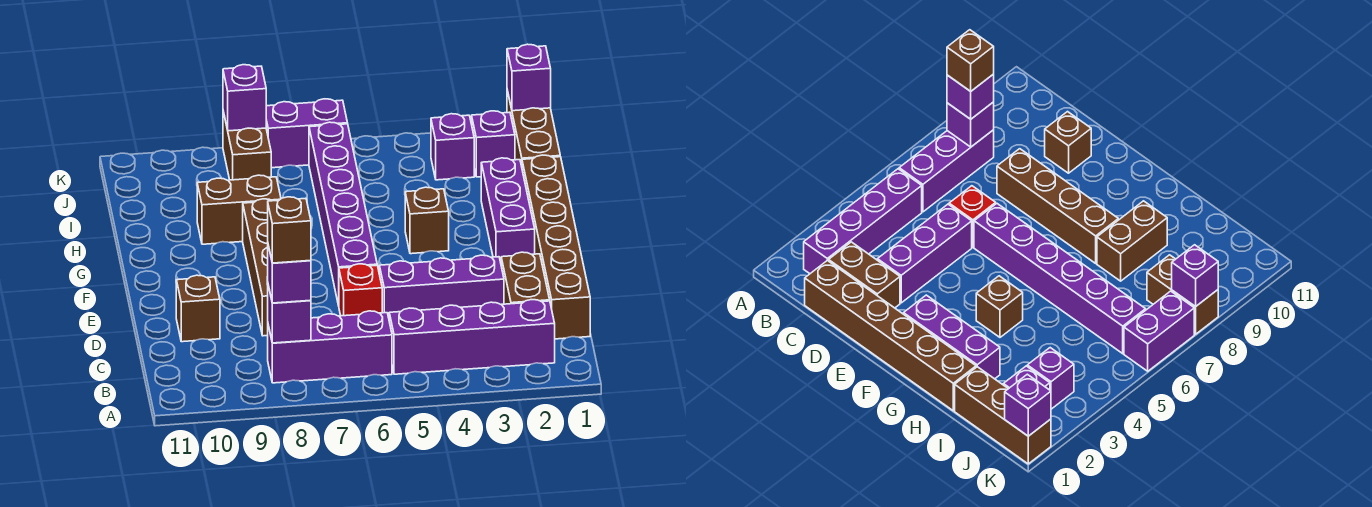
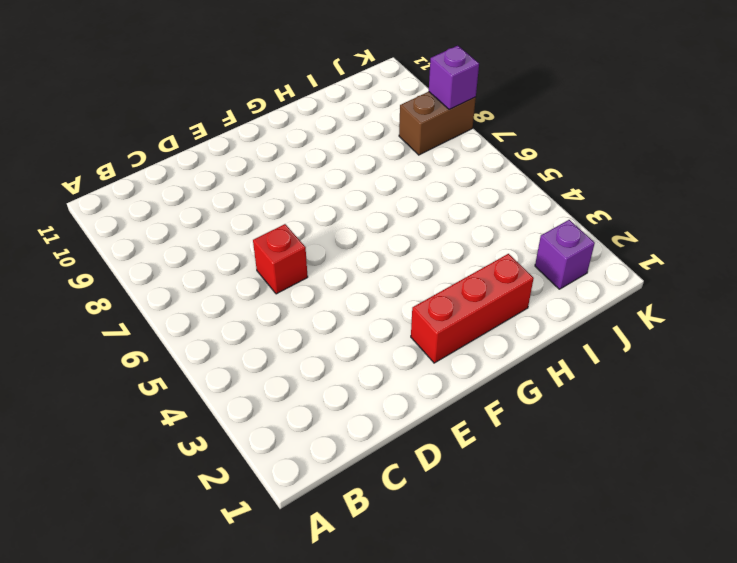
red 1x3 brick [411,254,534,363] -> purple 1x3 brick [481,158,535,262]
none -> purple 1x4 brick [389,300,555,374]
none -> purple 1x3 brick [268,311,392,383]
none -> brown 1x6 brick [522,155,590,339]

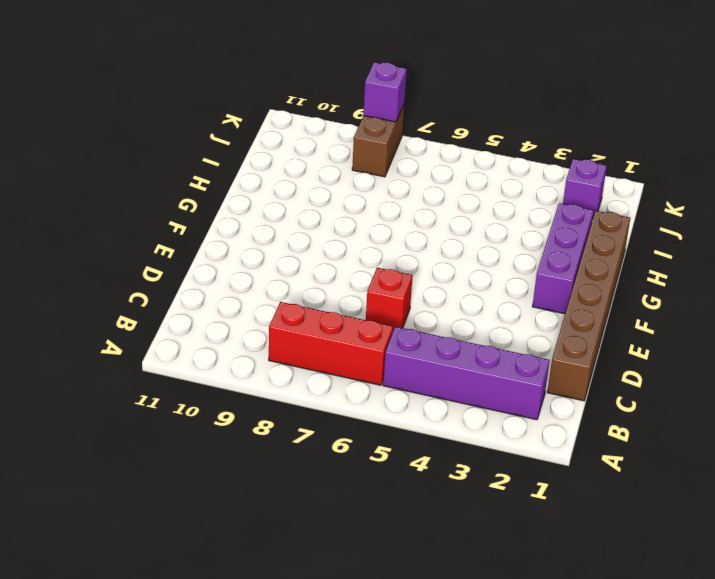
red 1x3 brick [269,302,393,385] -> purple 1x3 brick [268,311,392,383]
none -> brown 1x2 brick [501,252,550,304]
none -> purple 1x3 brick [379,255,504,318]
none -> brown 1x4 brick [243,199,272,336]

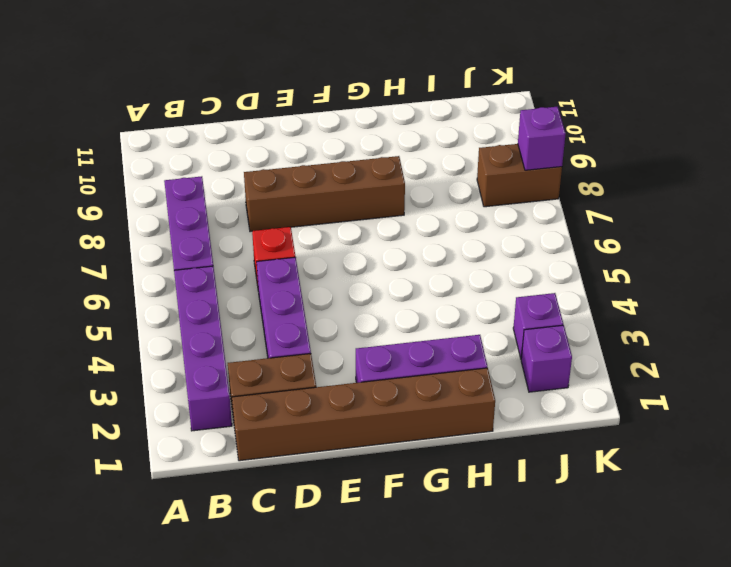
none -> brown 1x1 brick [176,275,220,342]
none -> purple 1x6 brick [309,122,377,306]
none -> brown 1x1 brick [405,187,449,254]

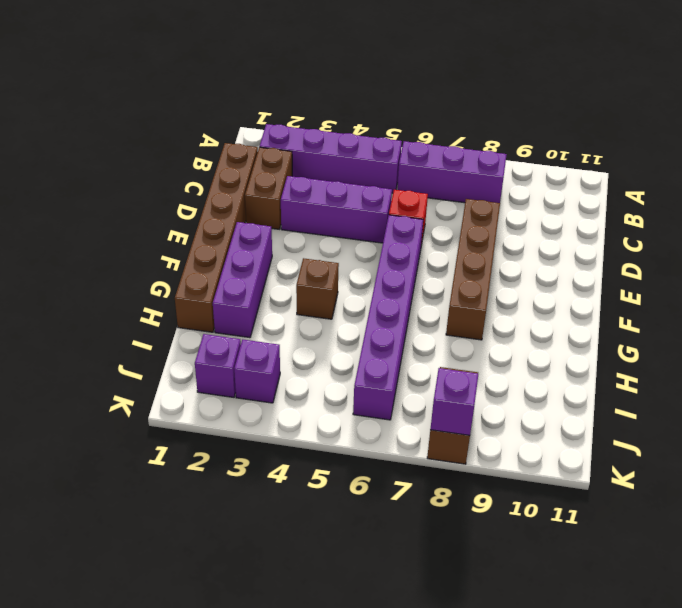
none -> brown 1x1 brick [176,275,220,342]
none -> brown 1x2 brick [197,175,281,244]
none -> brown 1x3 brick [507,90,560,166]

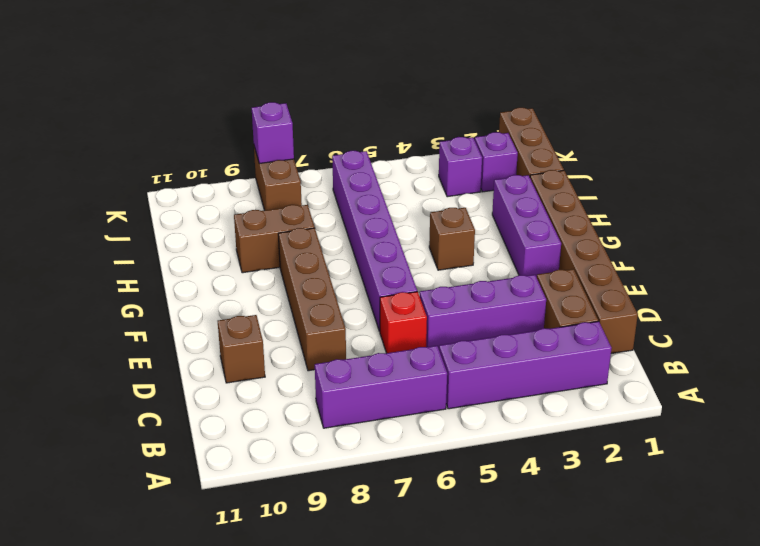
none -> purple 1x2 brick [266,99,348,168]
none -> purple 1x1 brick [268,285,311,343]
none -> purple 1x1 brick [507,44,551,111]

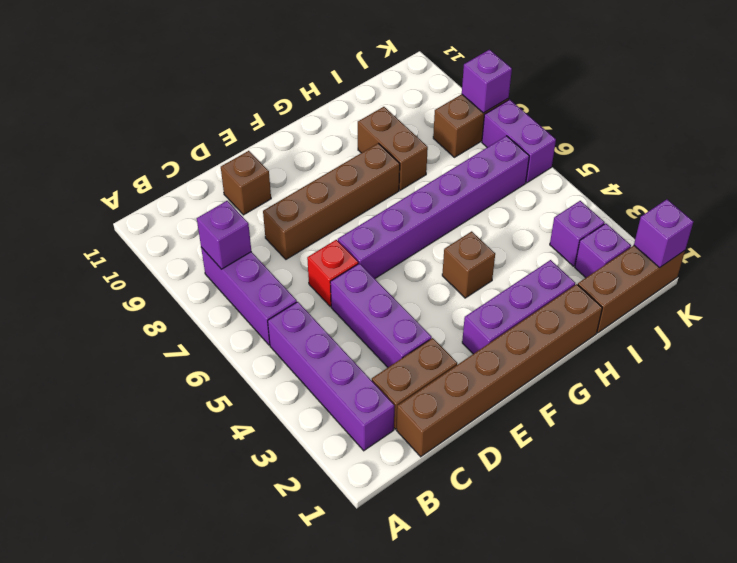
none -> purple 1x1 brick [268,245,311,303]
none -> brown 1x1 brick [268,197,311,263]

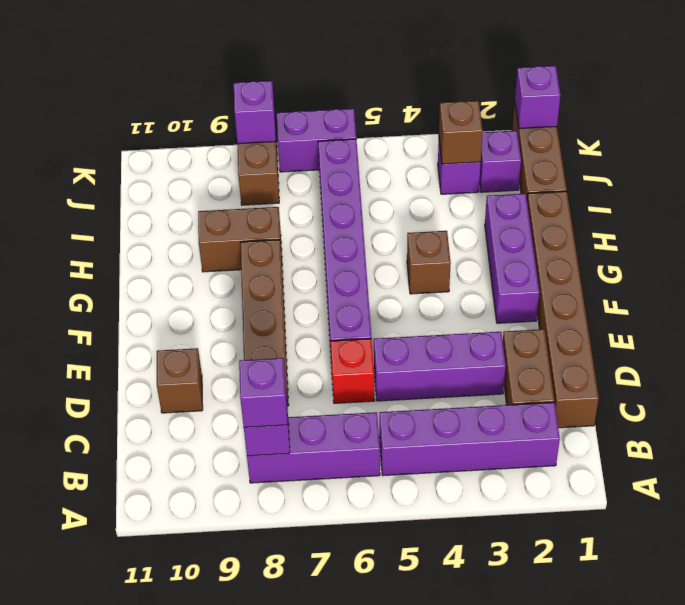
brown 1x1 brick [439,101,483,164] -> brown 1x1 brick moved to [268,197,311,263]

